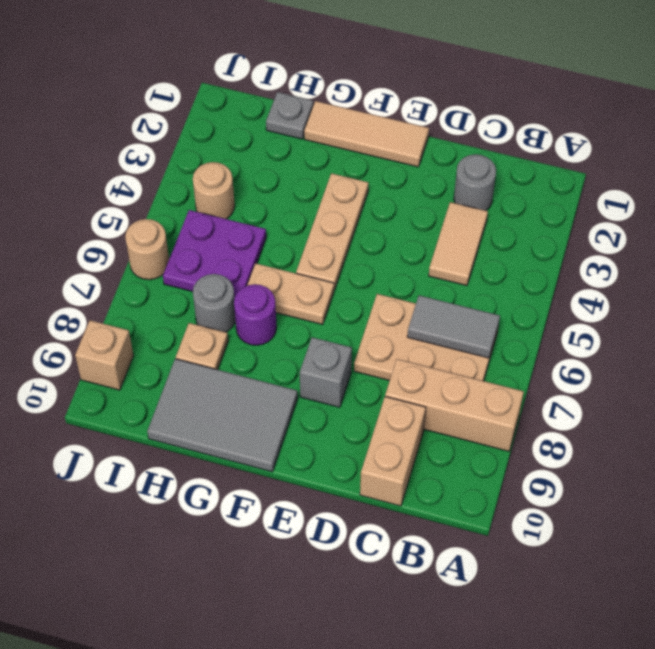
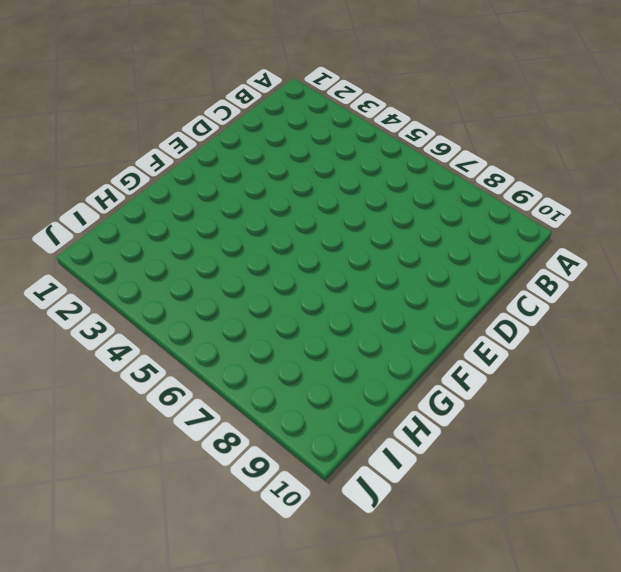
none -> tan 1x3 brick [385,359,524,451]
none -> tan 2x3 plate [354,294,498,381]
none -> grey 1x1 round brick [454,154,496,211]

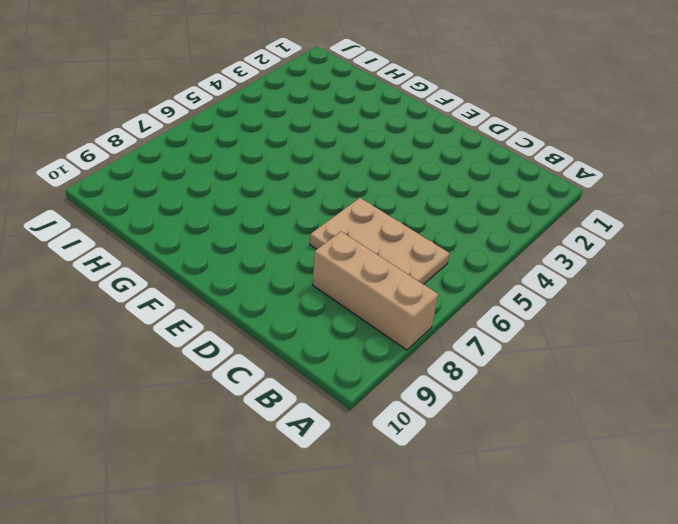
none -> grey 1x1 round brick [454,154,496,211]
none -> tan 1x2 tile [429,202,488,286]
none -> tan 1x2 brick [360,397,426,506]

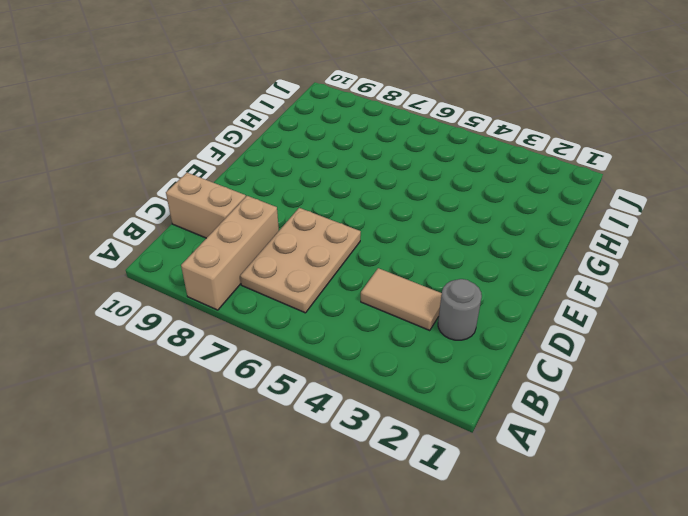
none -> tan 1x3 tile [304,101,429,167]
none -> grey 1x1 brick [300,337,352,407]
none -> tan 1x3 plate [296,173,369,290]

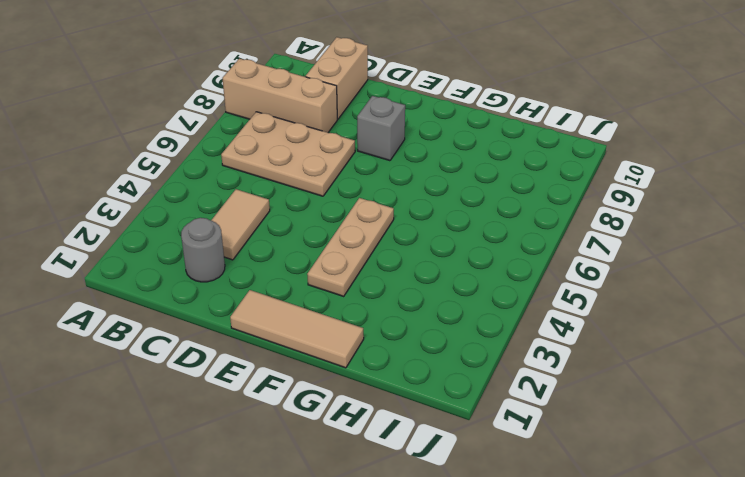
none -> tan 1x2 plate [247,263,334,324]
none -> grey 2x3 tile [147,359,298,472]
none -> purple 1x1 round brick [234,284,277,345]

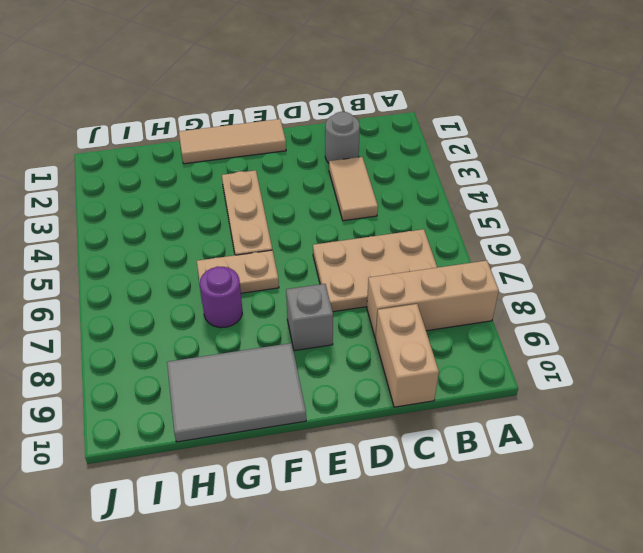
none -> grey 1x1 plate [266,92,313,139]
none -> purple 2x2 plate [163,210,266,297]
none -> grey 1x1 round brick [193,274,235,332]

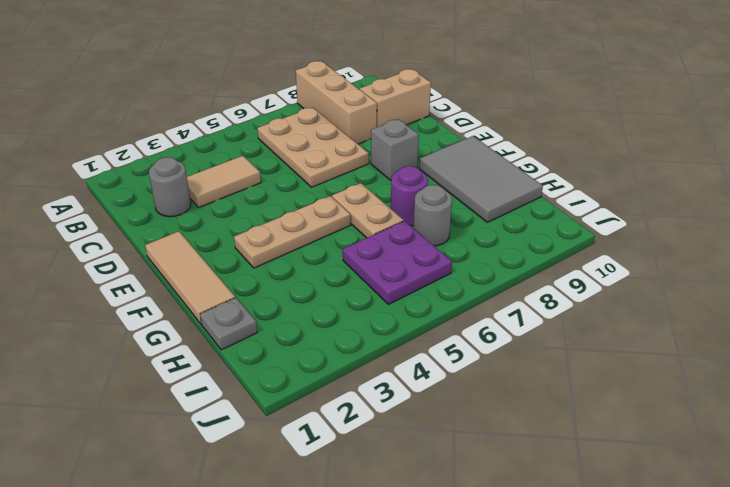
none -> tan 1x1 plate [176,323,228,370]
none -> tan 1x1 round brick [193,162,235,219]
none -> tan 1x1 round brick [125,219,169,280]

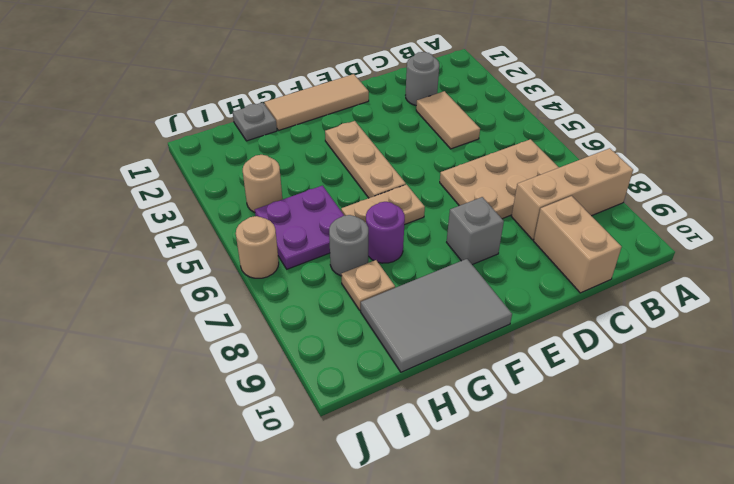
none -> tan 1x1 brick [75,320,134,390]
none -> grey 1x2 tile [407,295,500,358]

